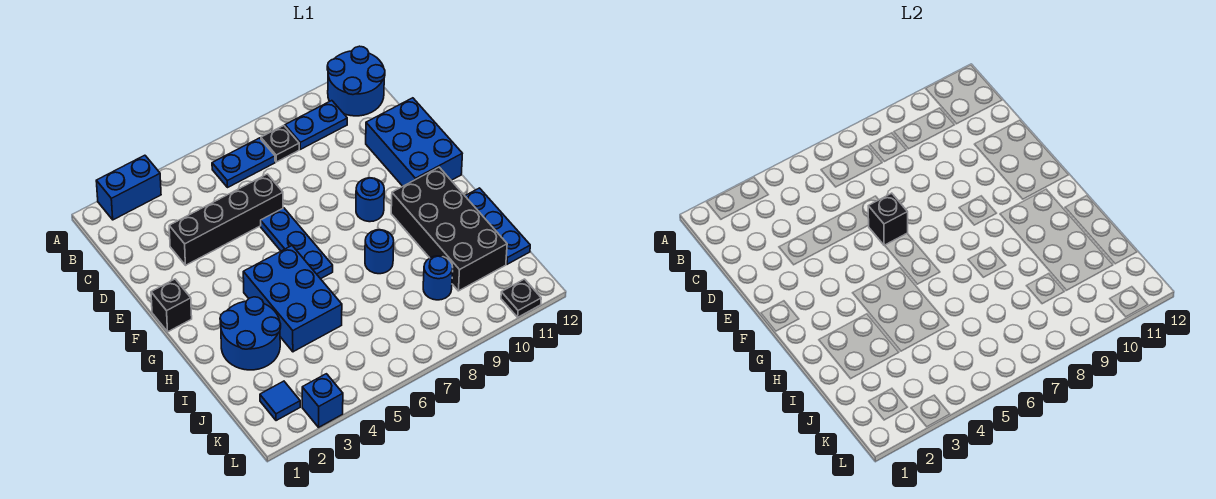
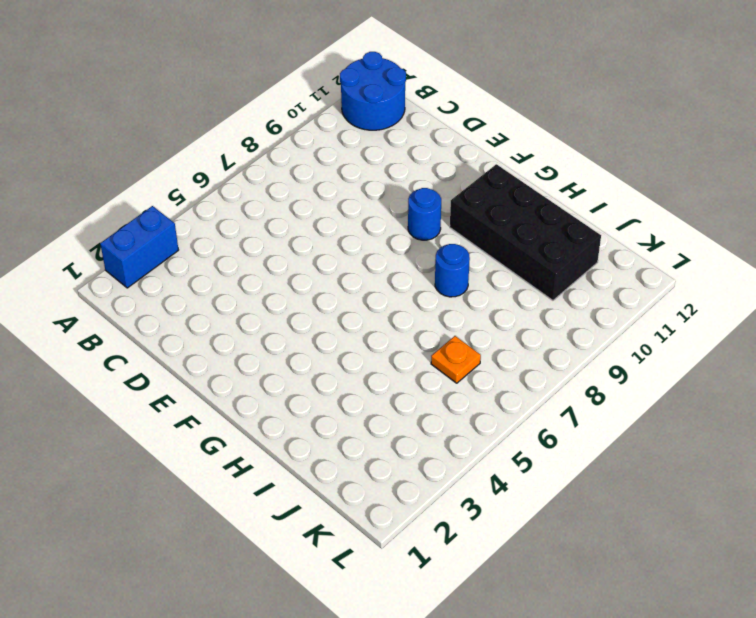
orange 1x1 plate [431,336,481,383] -> none
none -> blue 1x2 plate [212,138,275,188]
none -> black 1x1 plate [261,125,299,162]
none -> blue 1x2 plate [285,101,347,149]

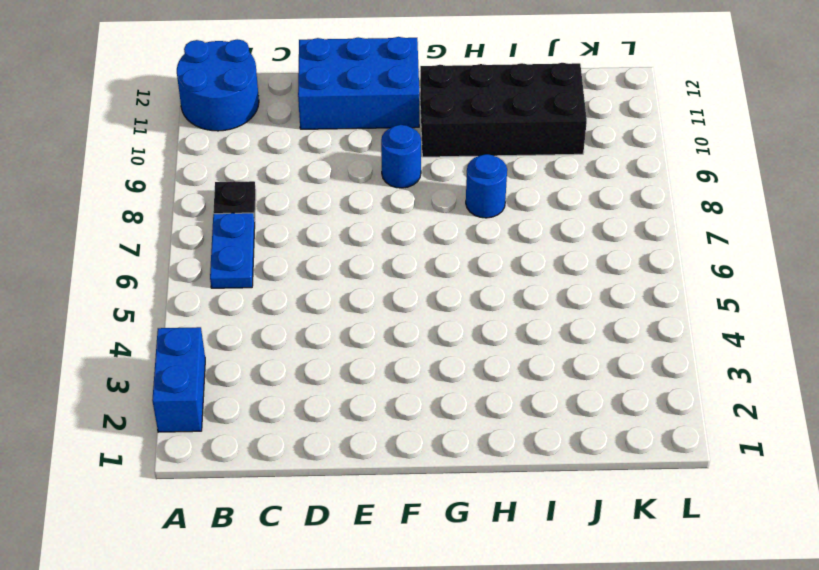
none -> blue 1x2 plate [285,101,347,149]
none -> black 1x4 brick [169,174,283,265]
none -> blue 1x3 plate [261,208,333,279]

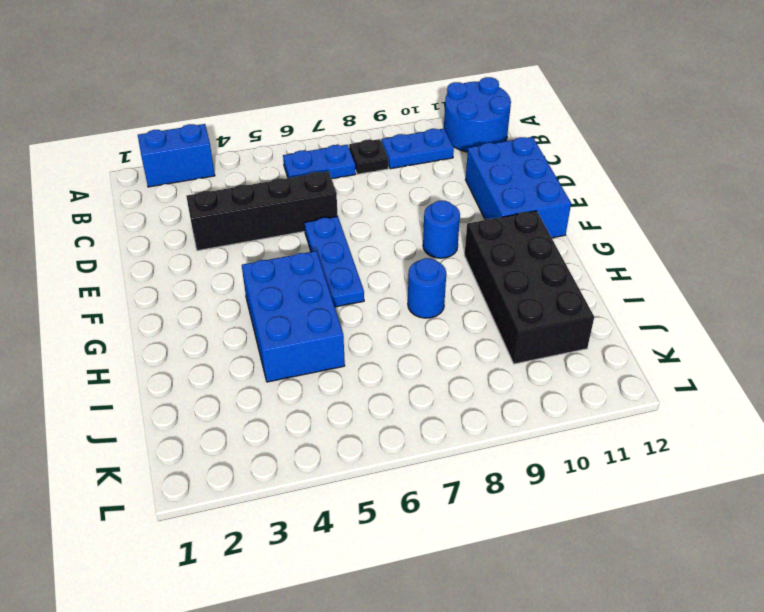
none -> black 1x1 brick [151,279,192,332]
none -> blue 2x2 round brick [220,297,281,370]
none -> blue 1x3 plate [465,188,530,264]

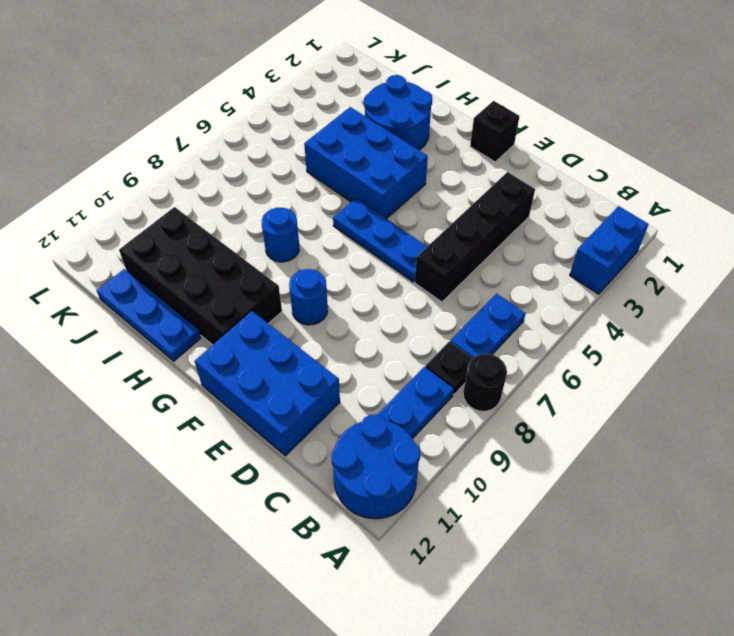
black 1x1 round brick [463,354,507,411] -> none
none -> blue 1x1 round brick [423,256,453,300]
none -> blue 1x1 tile [260,381,300,421]
none -> blue 1x1 brick [302,374,343,427]

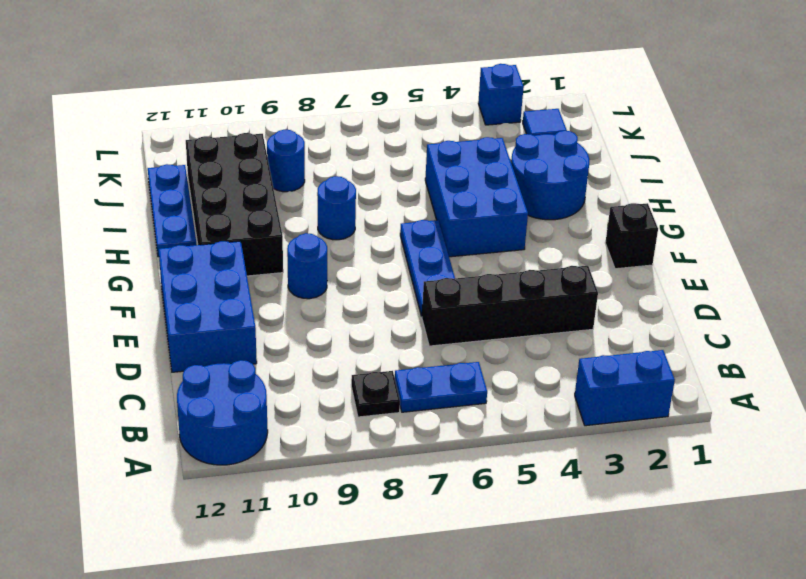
none -> blue 1x2 plate [285,101,347,149]
none -> black 1x1 plate [501,279,541,317]
none -> black 1x1 brick [868,193,908,245]

